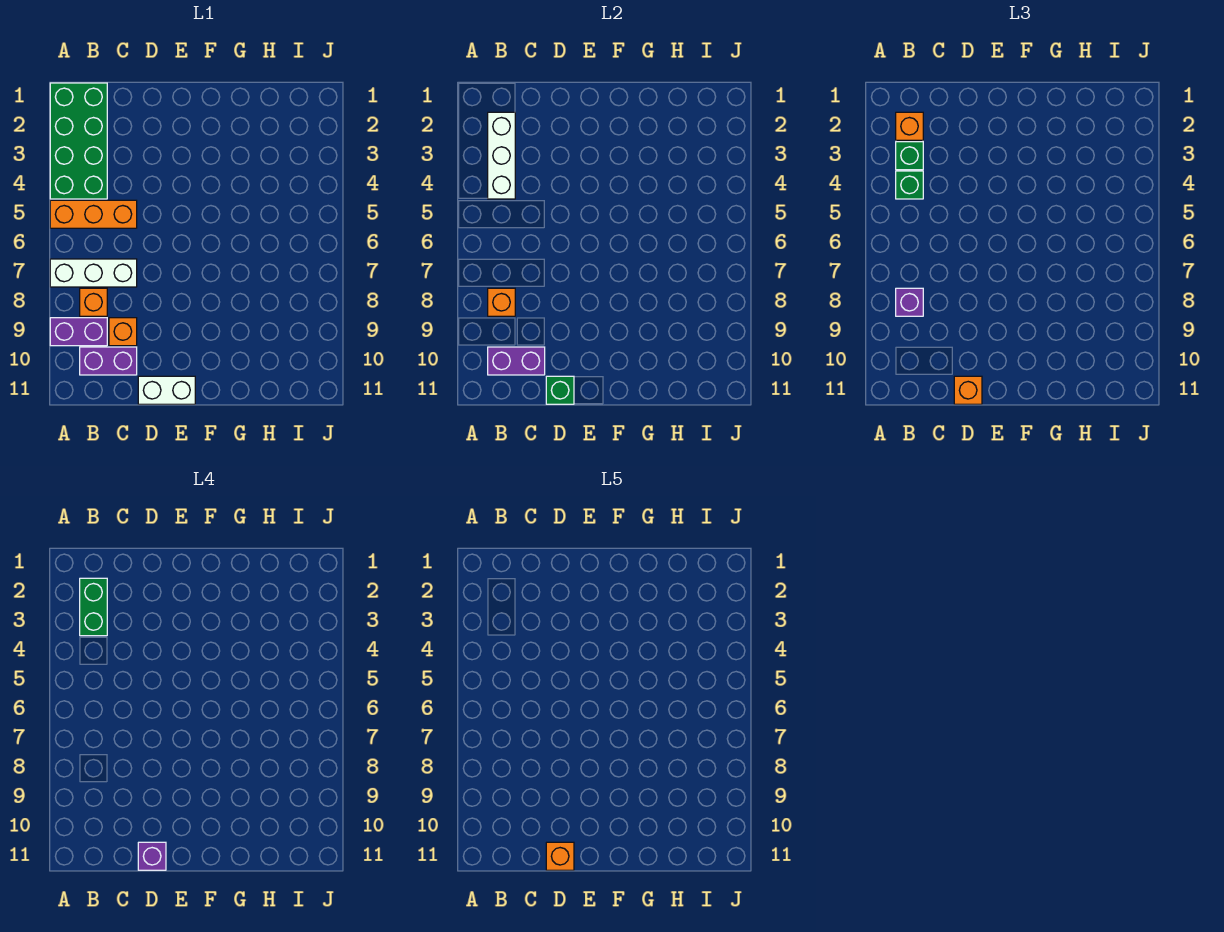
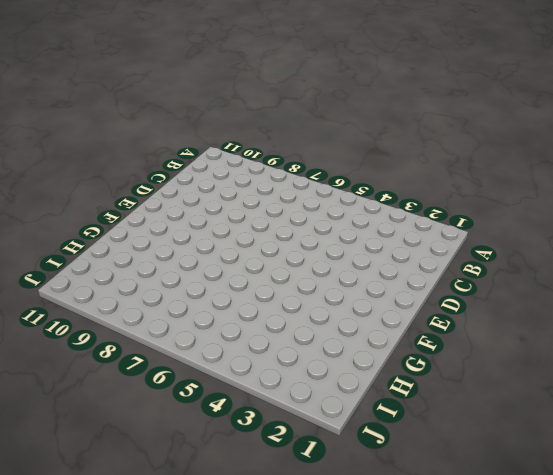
none -> green 2x4 brick [50,83,107,199]
none -> orange 1x3 brick [50,200,137,228]
none -> white 1x3 brick [50,259,137,287]

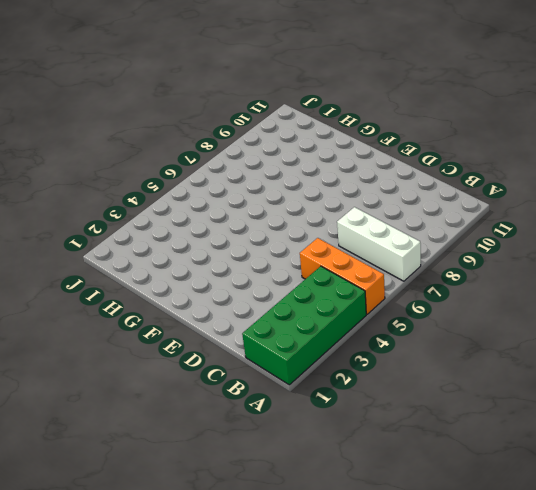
none -> purple 1x2 brick [50,318,107,346]
none -> orange 1x1 brick [80,288,107,316]
none -> purple 1x2 brick [80,347,137,375]

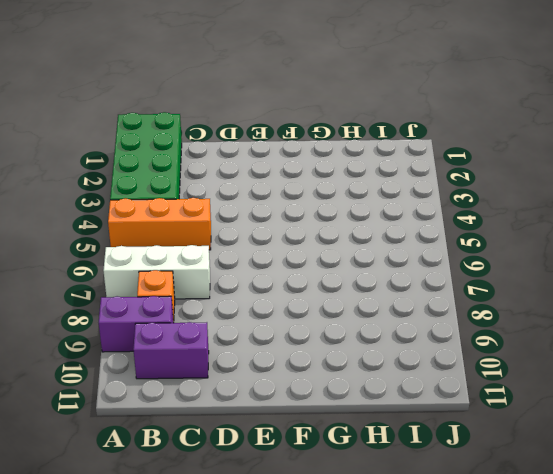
none -> orange 1x1 brick [109,318,137,346]
none -> white 1x2 brick [138,376,195,404]
none -> white 1x3 brick [488,112,515,199]

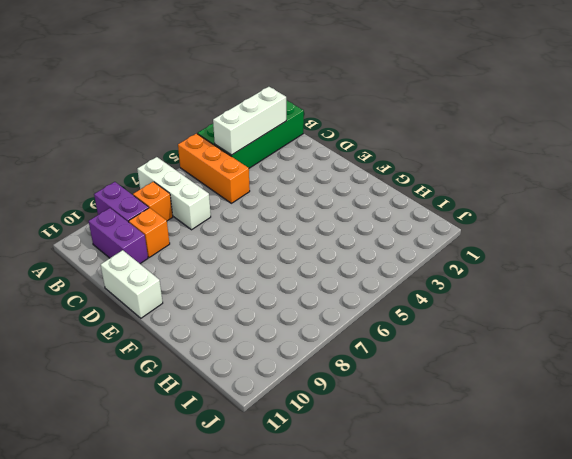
none -> orange 1x1 brick [488,288,515,316]
none -> purple 1x2 brick [488,347,545,375]
none -> green 1x1 brick [546,376,574,404]

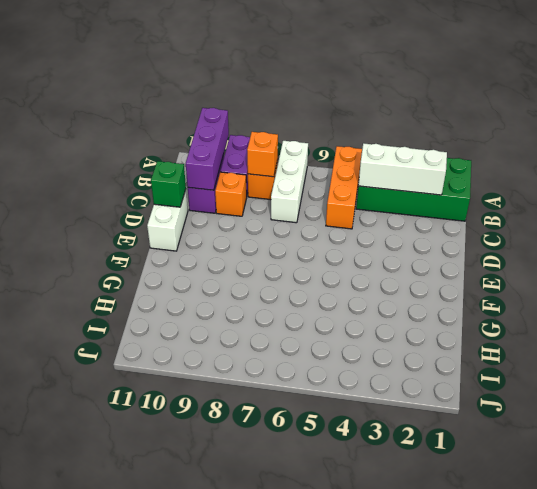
purple 1x3 brick [186,108,229,190] -> purple 1x2 brick [488,347,545,375]
none -> orange 1x1 brick [896,112,923,140]
none -> green 1x1 brick [896,142,923,170]
none -> green 1x1 brick [896,171,923,199]

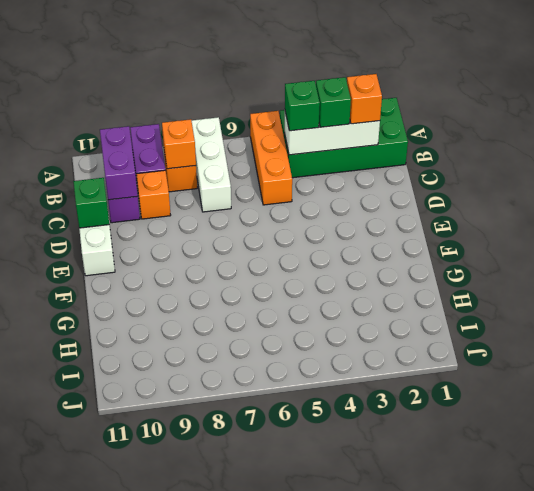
none -> purple 1x1 brick [896,288,923,316]
none -> orange 1x1 brick [954,376,982,404]
none -> green 1x2 brick [80,578,107,636]

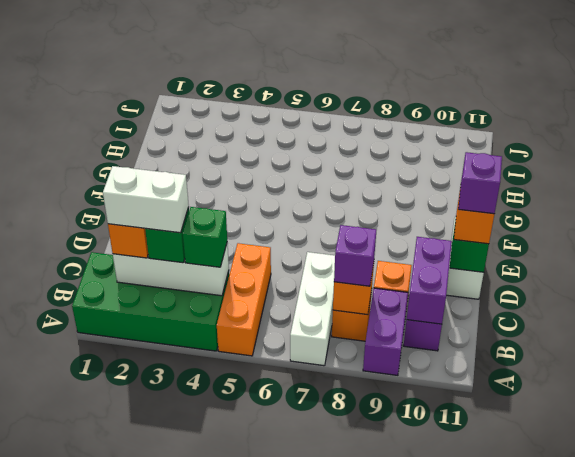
white 1x2 brick [103,166,189,233] -> green 1x2 brick [80,578,107,636]
none -> orange 1x1 brick [546,842,574,870]

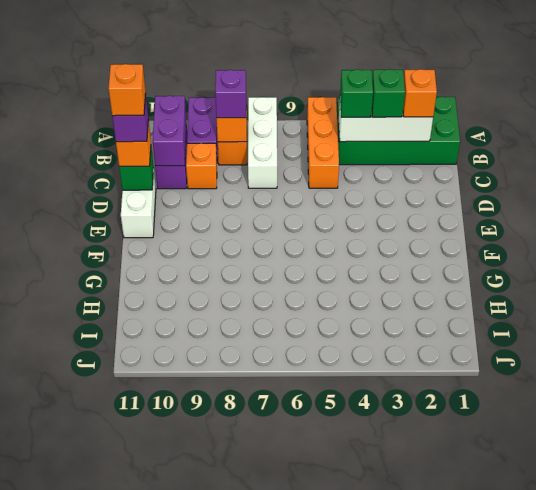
none -> green 1x2 brick [80,578,107,636]

